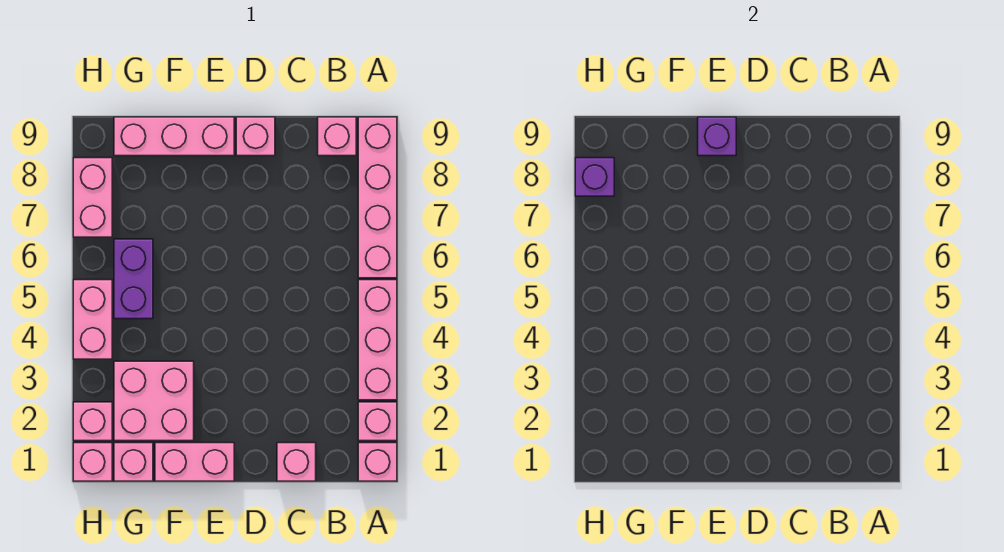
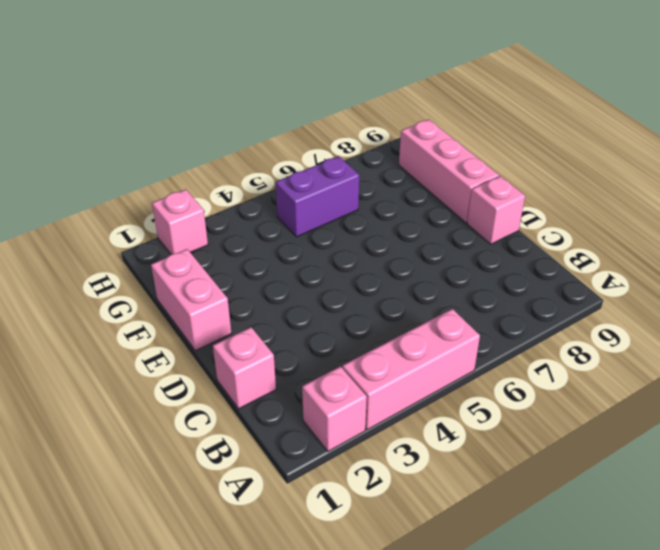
none -> pink 1x1 brick [358,443,397,481]
none -> pink 1x4 brick [358,117,397,278]
none -> pink 1x1 brick [318,117,356,156]

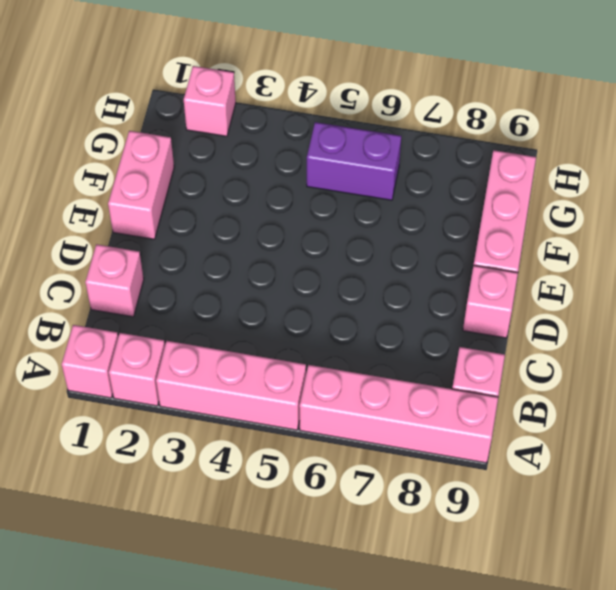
none -> pink 2x2 brick [114,361,194,441]
none -> pink 1x1 brick [114,443,153,481]
none -> pink 1x1 brick [73,443,112,481]

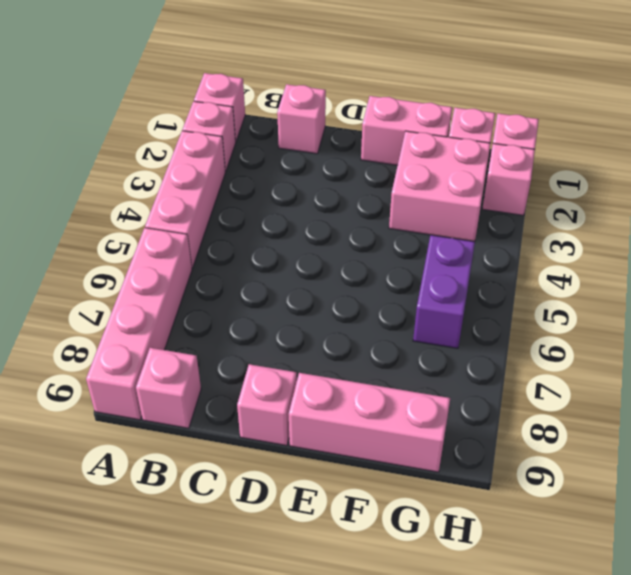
none -> pink 1x2 brick [73,280,112,359]
none -> pink 1x2 brick [73,158,112,237]
none -> purple 1x1 brick [698,117,736,156]

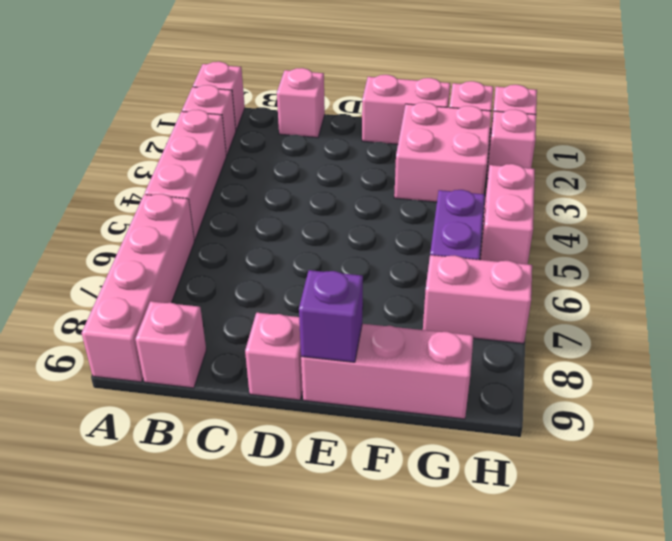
pink 1x2 brick [423,255,532,344] -> pink 1x2 brick turned to [73,158,112,237]
none -> purple 1x1 brick [575,158,614,196]

